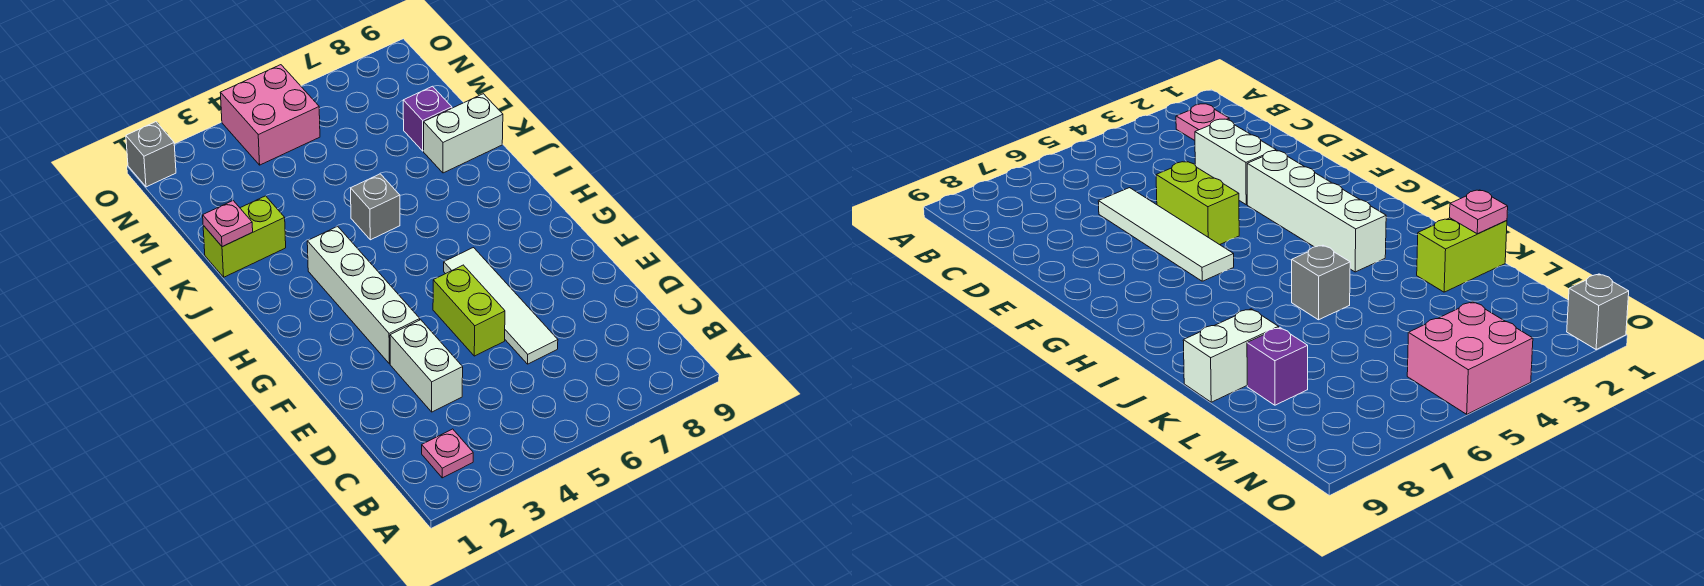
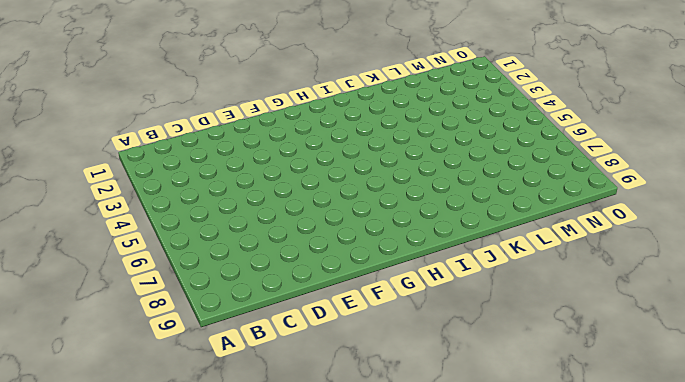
none -> pink 1x1 plate [422,429,473,478]
none -> white 1x2 brick [390,320,463,412]
none -> white 1x4 tile [444,248,558,364]

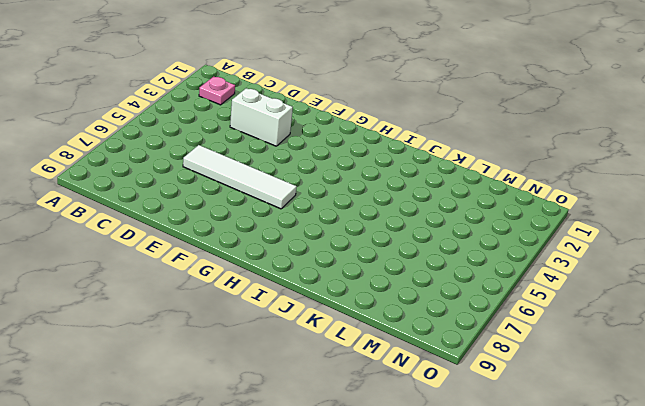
none -> lime 1x2 brick [433,265,505,356]
none -> white 1x4 brick [307,226,420,364]
none -> grey 1x1 brick [351,174,400,240]

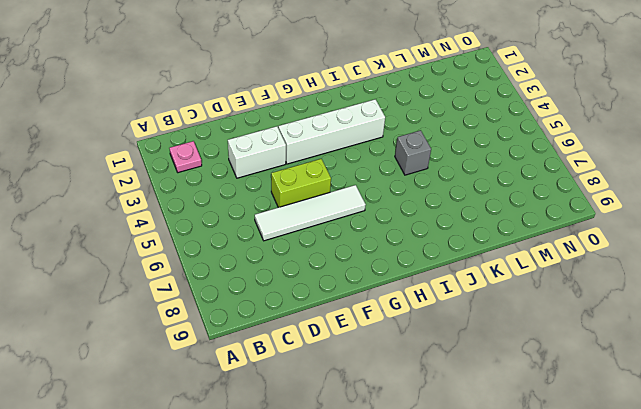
none -> lime 1x2 brick [203,196,286,277]
none -> white 1x2 brick [424,94,503,173]
none -> purple 1x1 brick [403,86,452,151]

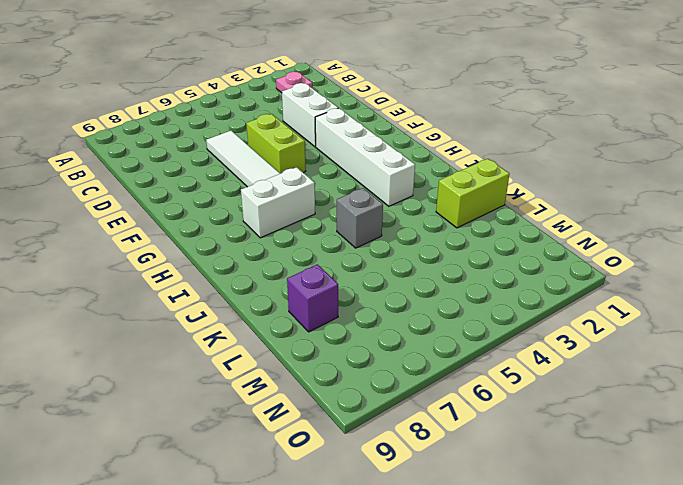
white 1x2 brick [241,167,315,238] -> white 1x2 brick moved to [424,94,503,173]
none -> pink 2x2 brick [220,65,320,165]
none -> grey 1x1 brick [126,122,176,187]
none -> pink 1x1 plate [203,201,253,247]

